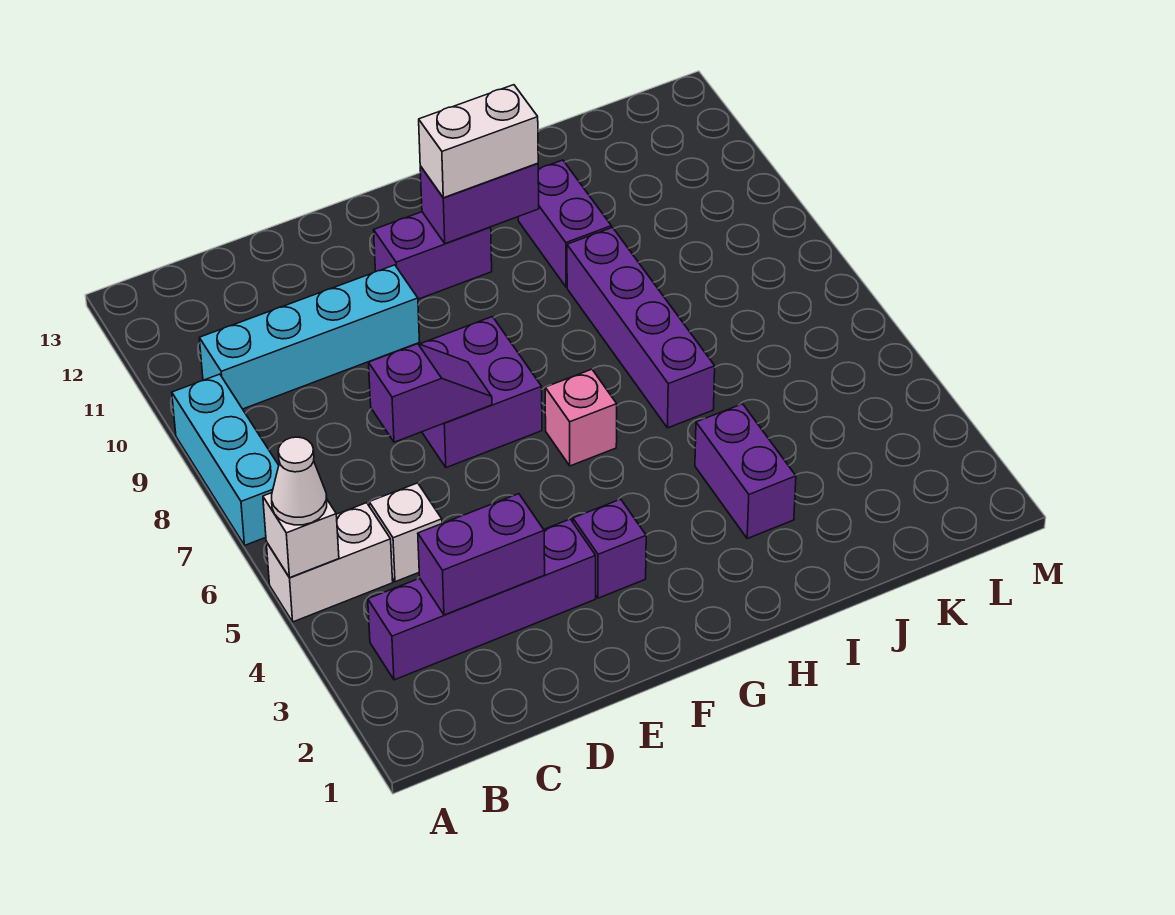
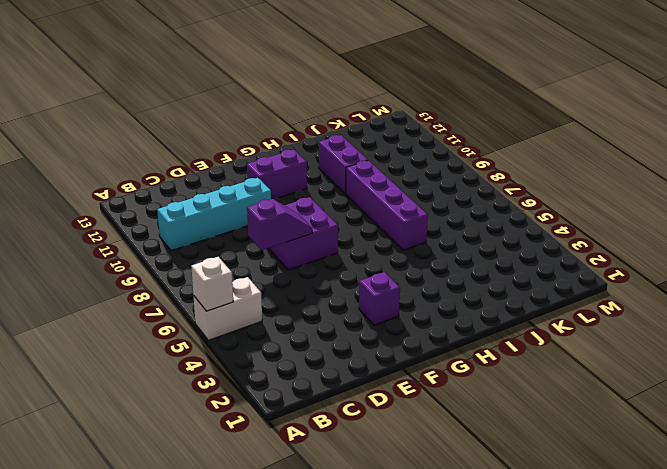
none -> cyan 1x3 brick [172,374,279,545]
none -> purple 1x4 brick [368,519,596,680]
none -> white 1x1 brick [369,483,442,582]

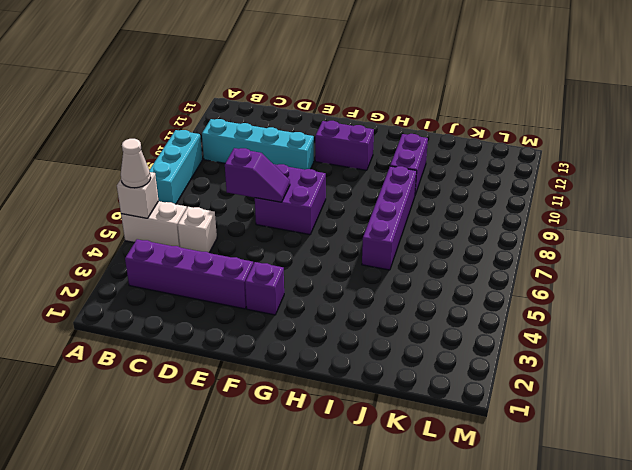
none -> pink 1x1 brick [545,369,617,466]
none -> purple 1x2 brick [695,404,796,538]
none -> purple 1x2 brick [418,494,545,615]

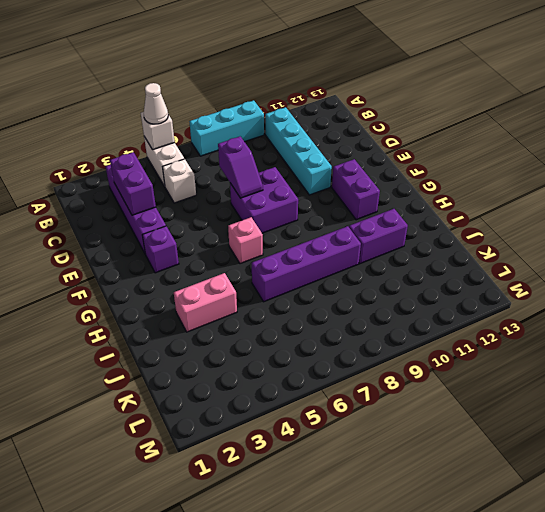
pink 1x2 brick [174,273,237,332] -> purple 1x2 brick [695,404,796,538]
none -> purple 1x2 brick [420,163,539,244]
none -> white 1x2 brick [419,85,538,198]

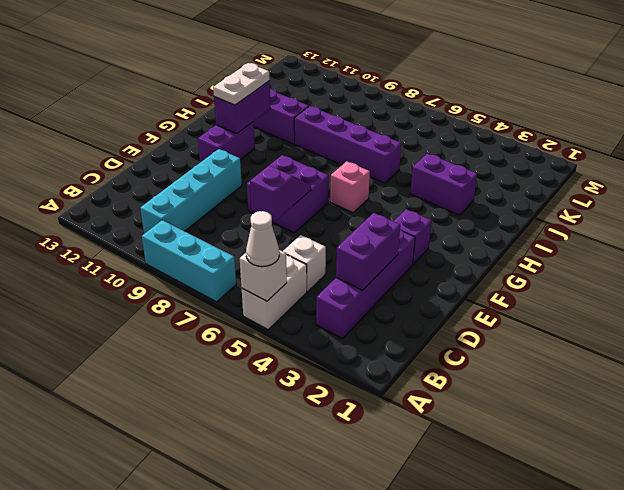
white 1x2 plate [213,63,270,105] -> white 1x2 brick [419,85,538,198]

